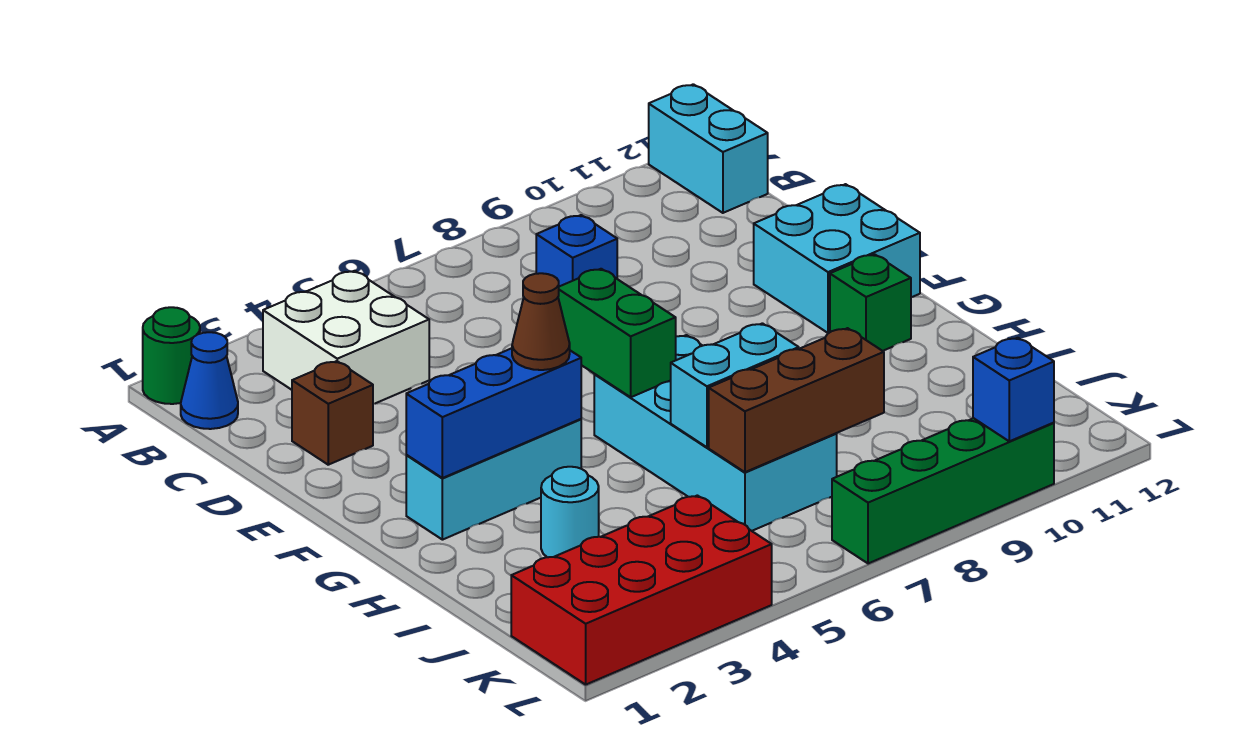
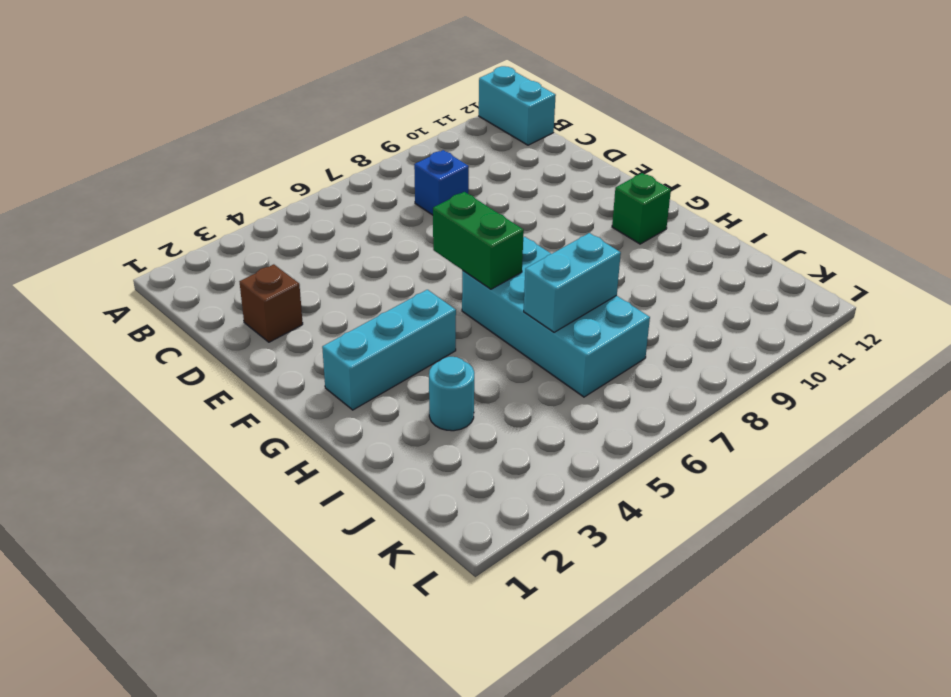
none -> green 1x1 round brick [143,307,200,404]
none -> blue 1x1 cone [181,332,238,429]
none -> white 2x2 brick [263,271,429,404]

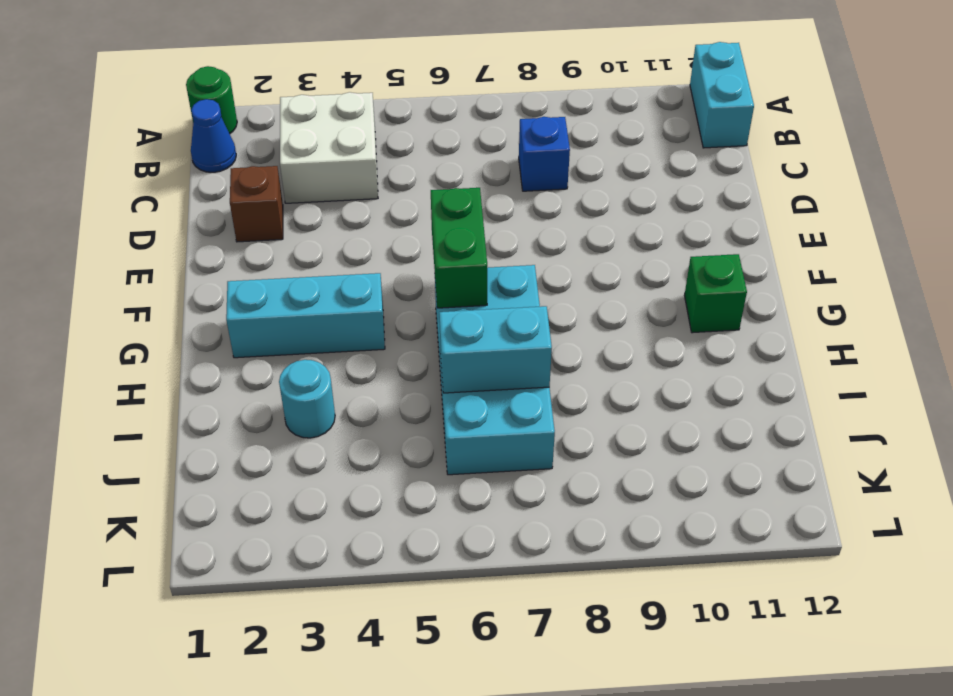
none -> cyan 2x2 brick [754,184,920,333]
none -> red 2x4 brick [511,495,772,685]
none -> green 1x4 brick [832,418,1054,564]

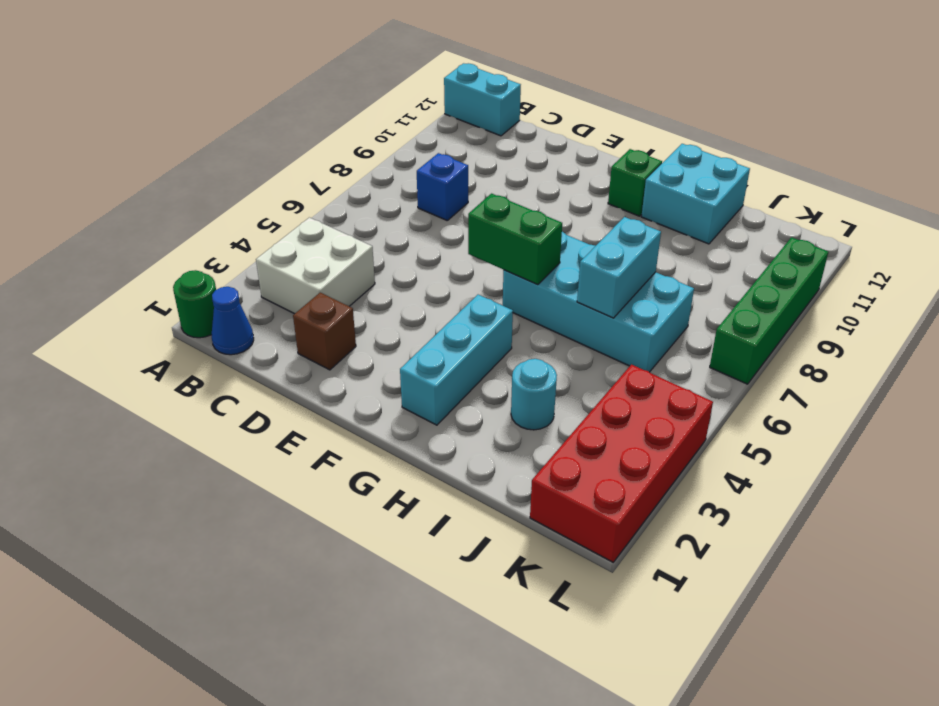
cyan 2x2 brick [641,144,750,244] -> cyan 2x2 brick moved to [754,184,920,333]
none -> blue 1x3 brick [406,348,581,478]
none -> brown 1x3 brick [709,328,884,472]
none -> blue 1x1 brick [973,338,1054,441]

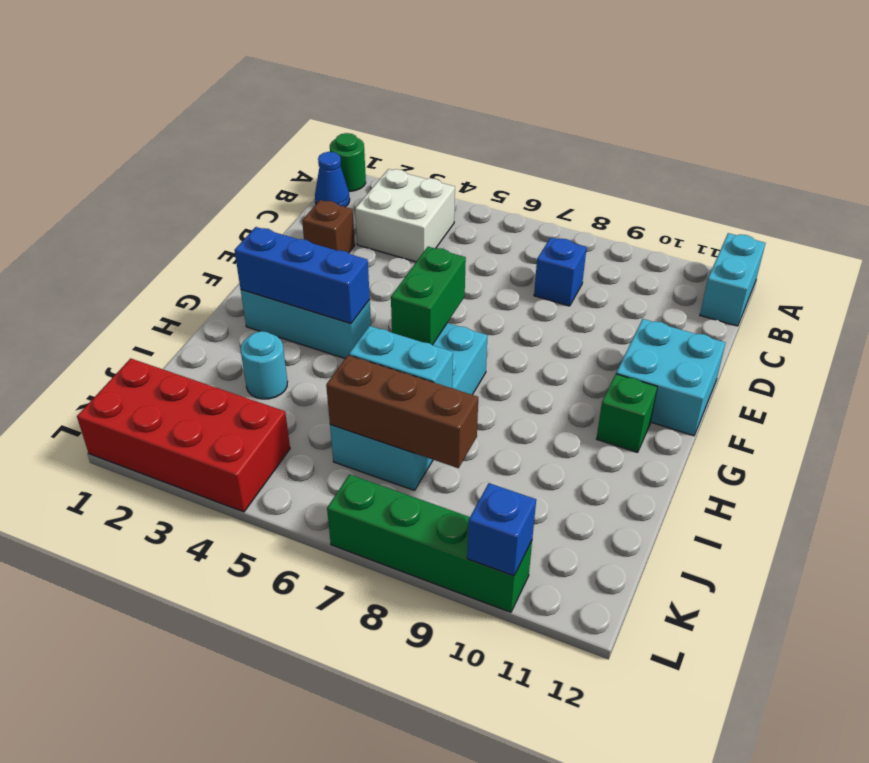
none -> brown 1x1 cone [512,273,570,370]

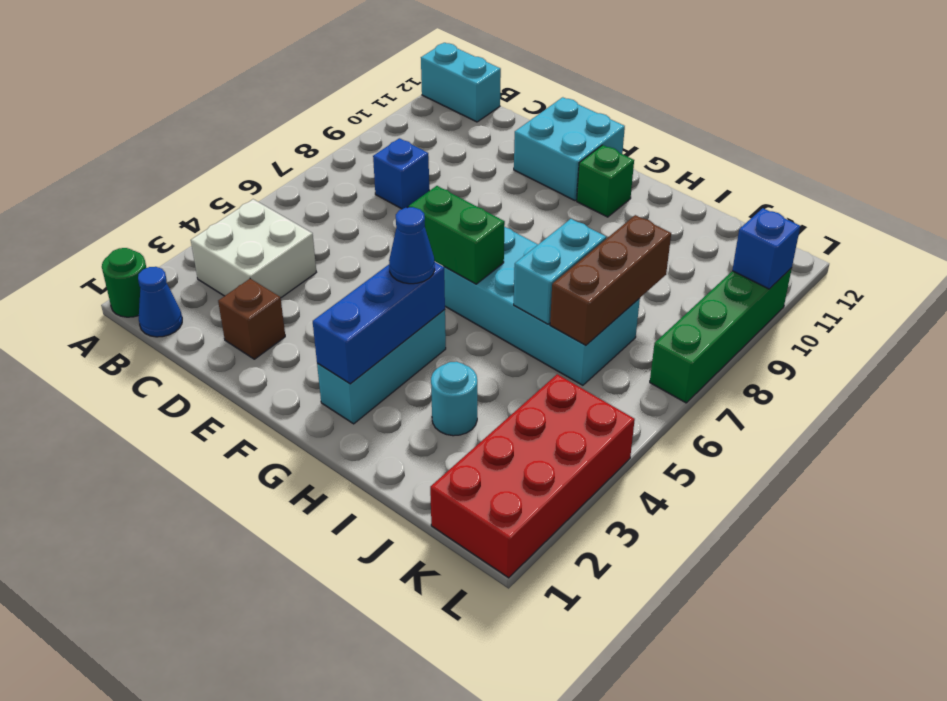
blue 1x1 cone [389,207,435,284] -> brown 1x1 cone [512,273,570,370]

